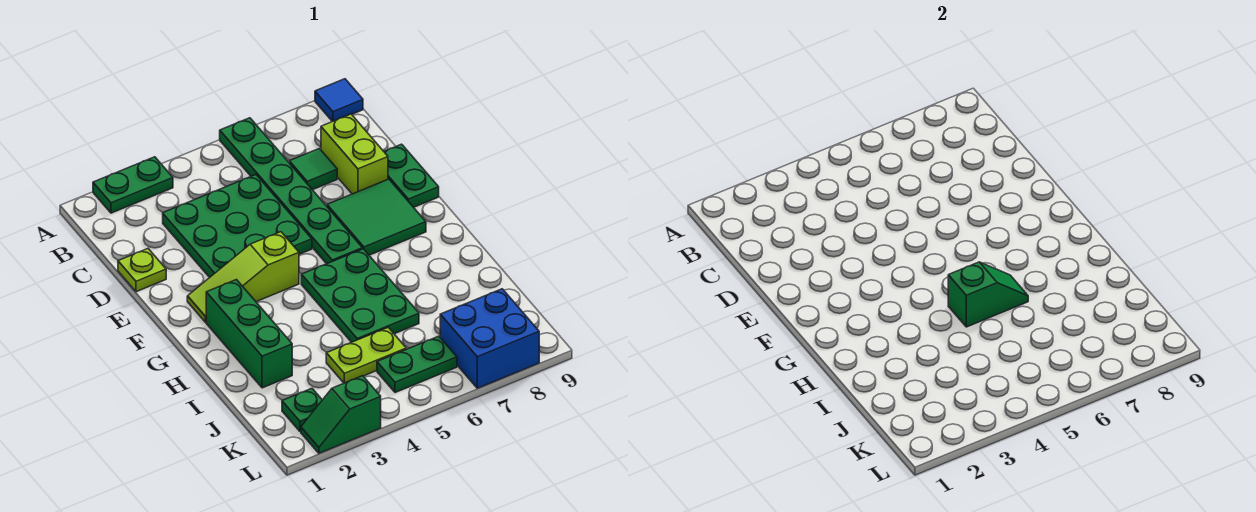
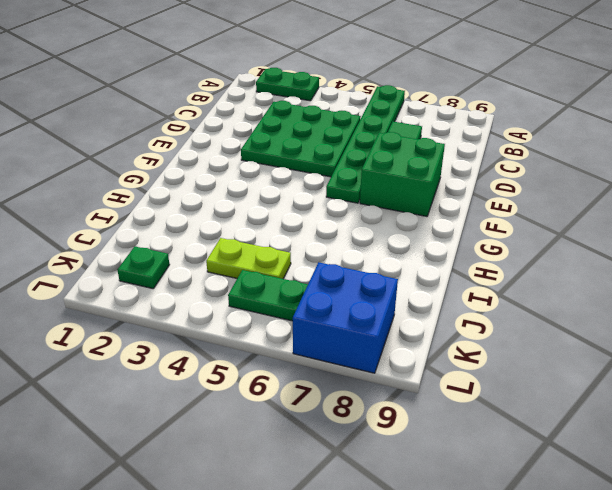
green 2x2 brick [360,132,445,216] -> green 2x2 tile [327,179,426,255]
none -> blue 1x1 tile [315,79,363,122]
none -> lime 1x2 brick [321,114,388,194]
none -> lime 1x1 plate [118,249,166,292]

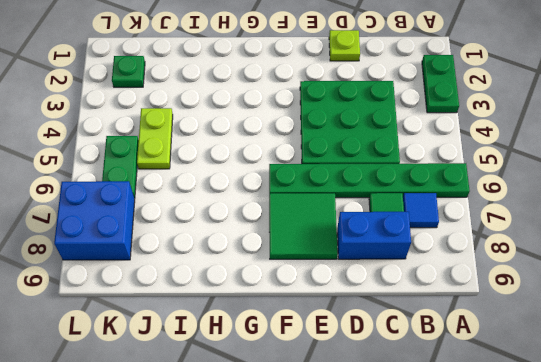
blue 1x1 tile [403,193,439,228] -> blue 1x1 tile moved to [315,79,363,122]
blue 1x2 brick [337,212,411,259] -> lime 1x2 brick [321,114,388,194]
none -> green 1x2 plate [384,144,439,207]
none -> lime 1x3 slope [187,232,299,322]
none -> green 1x3 brick [206,280,292,388]

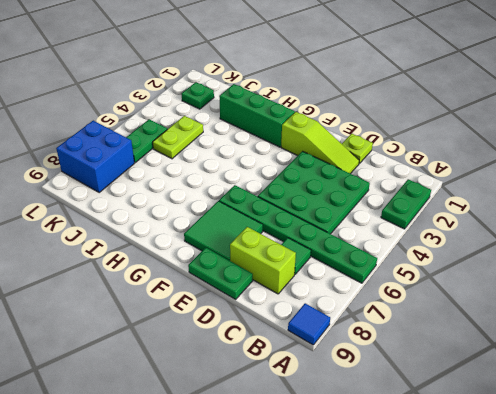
lime 1x3 slope [281,112,359,174] -> lime 1x3 slope turned to [187,232,299,322]
none -> green 2x3 plate [301,249,419,342]
none -> green 1x2 slope [301,376,381,453]
none -> green 1x2 slope [948,262,1028,327]

